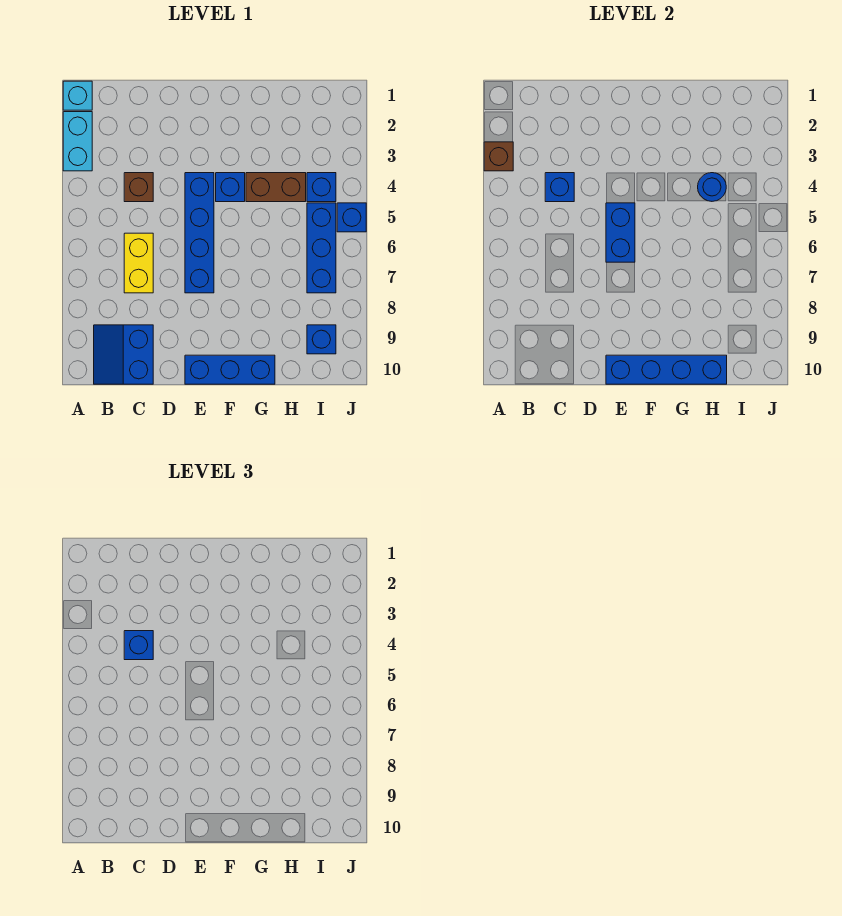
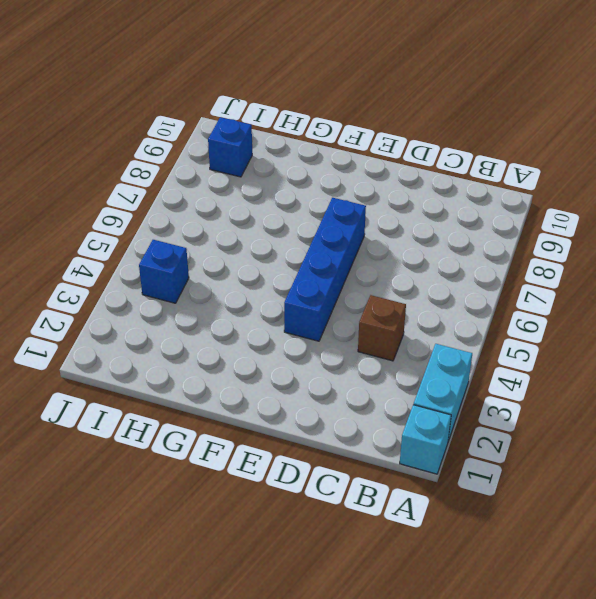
none -> blue 2x2 slope [94,325,153,384]
none -> yellow 1x2 brick [124,233,153,293]
none -> blue 1x3 brick [185,355,275,384]

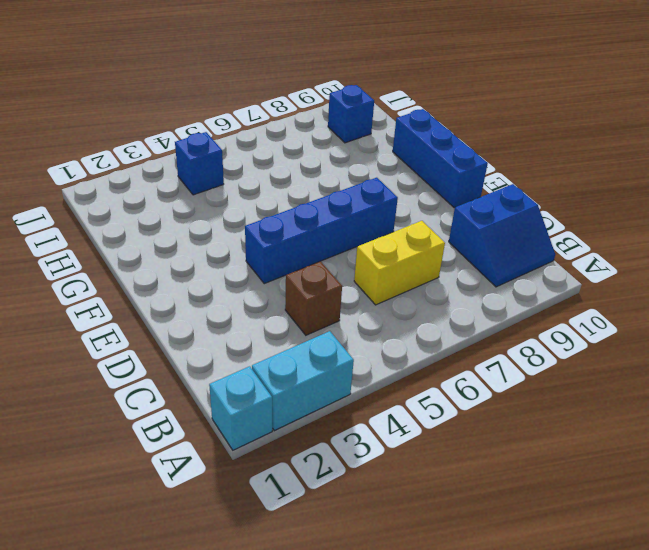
none -> blue 1x1 brick [216,173,245,202]
none -> brown 1x2 brick [246,173,306,202]
none -> blue 1x3 brick [307,203,336,293]

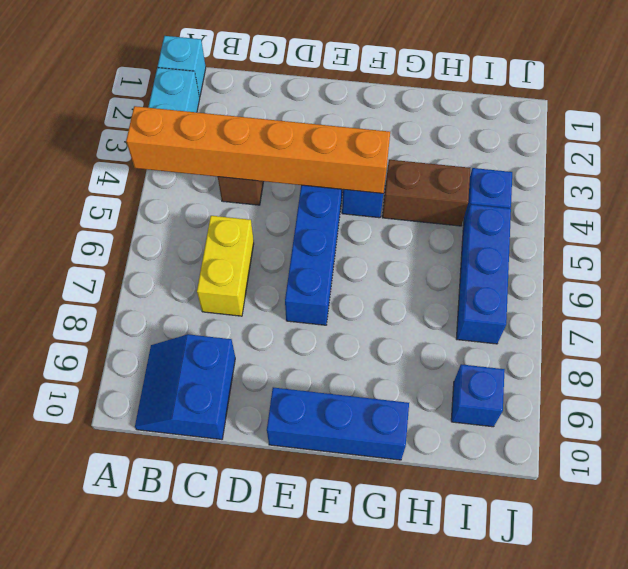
orange 1x6 brick [126,106,390,193] -> blue 1x1 brick [545,173,574,202]
none -> blue 1x1 brick [337,203,366,232]
none -> brown 1x1 brick [484,142,513,171]
none -> blue 1x2 brick [606,203,635,262]

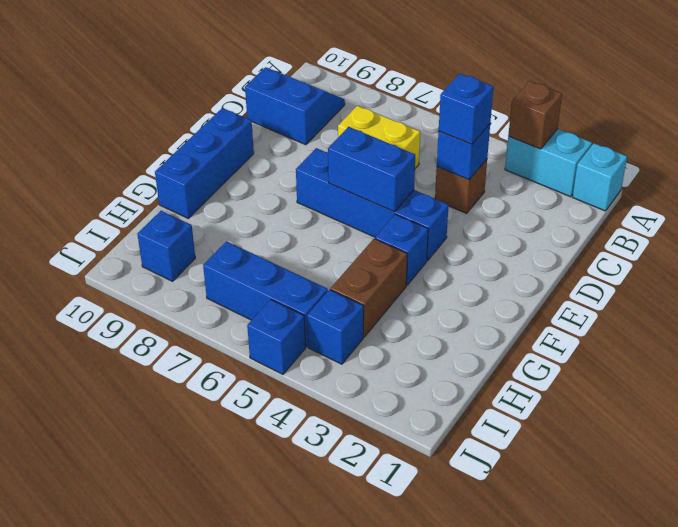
none -> blue 1x4 brick [606,355,727,384]
none -> blue 1x1 round brick [698,173,726,201]

